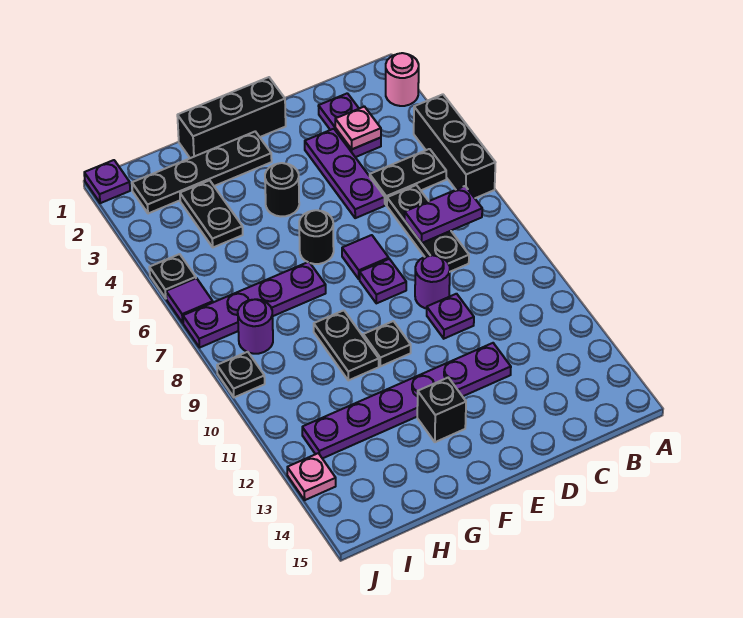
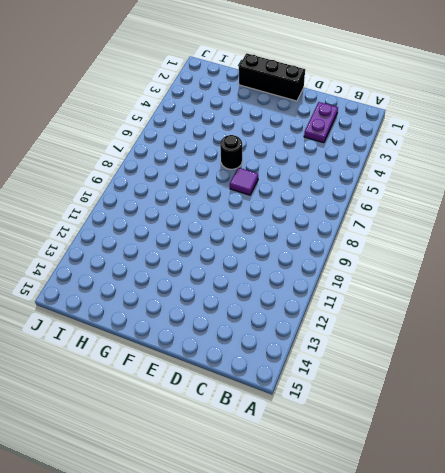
none -> pink 1x1 round brick [386,53,419,106]
none -> black 1x3 brick [414,94,495,198]
none -> black 1x2 plate [370,149,446,205]

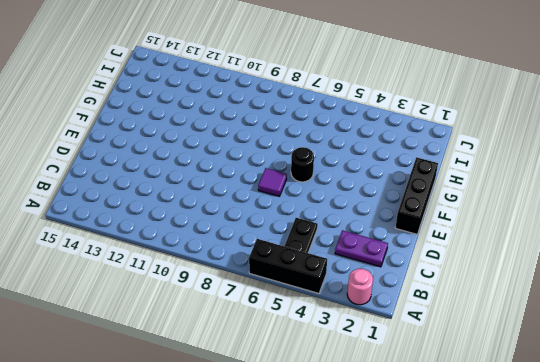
none -> black 1x3 plate [387,185,469,272]
none -> purple 1x3 plate [305,129,385,218]
none -> purple 1x1 round brick [415,255,450,309]

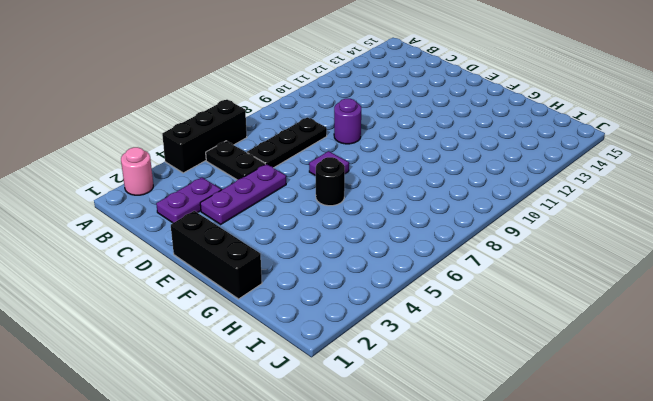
none -> purple 1x1 plate [427,294,474,339]
none -> purple 1x6 plate [302,343,511,459]
none -> purple 1x1 plate [360,259,406,303]

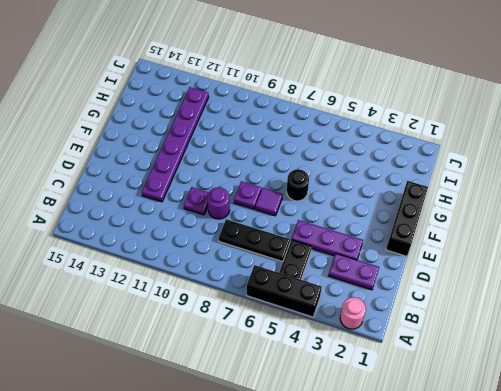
none -> black 1x4 plate [132,132,272,214]
none -> black 1x1 round brick [265,163,299,217]
none -> black 1x1 plate [363,321,411,366]

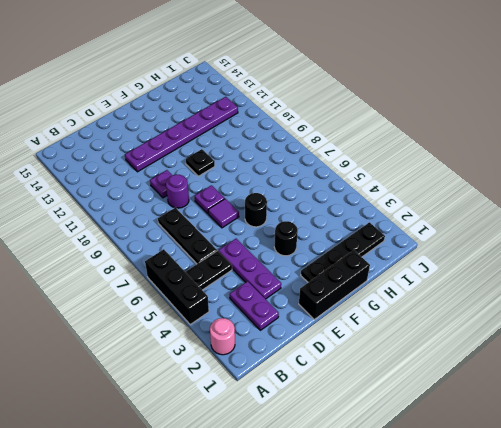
none -> black 1x1 brick [417,378,466,442]
none -> purple 1x4 plate [183,262,326,347]
none -> black 1x2 plate [314,310,379,380]

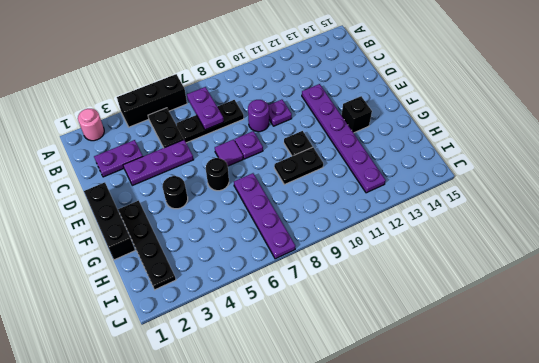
none -> black 1x2 plate [180,180,243,247]
none -> purple 1x1 round brick [238,299,273,354]
none -> purple 1x1 plate [84,160,130,203]

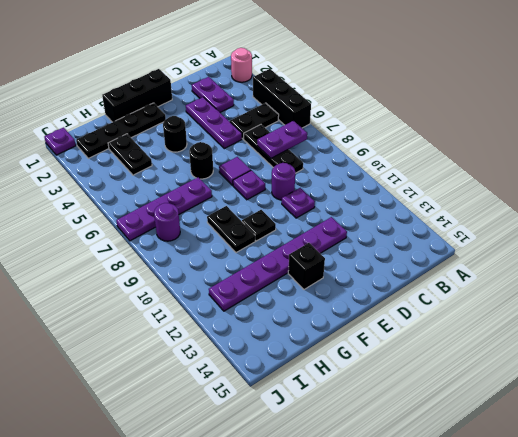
none -> black 1x1 plate [149,254,196,298]
none -> purple 1x1 tile [166,278,213,323]
none -> black 1x1 plate [217,352,265,397]

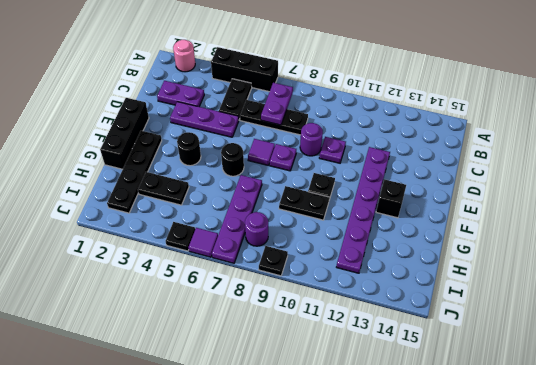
none -> purple 1x1 plate [84,160,130,203]
none -> pink 1x1 plate [287,453,336,500]
none -> pink 1x1 plate [335,107,381,149]

